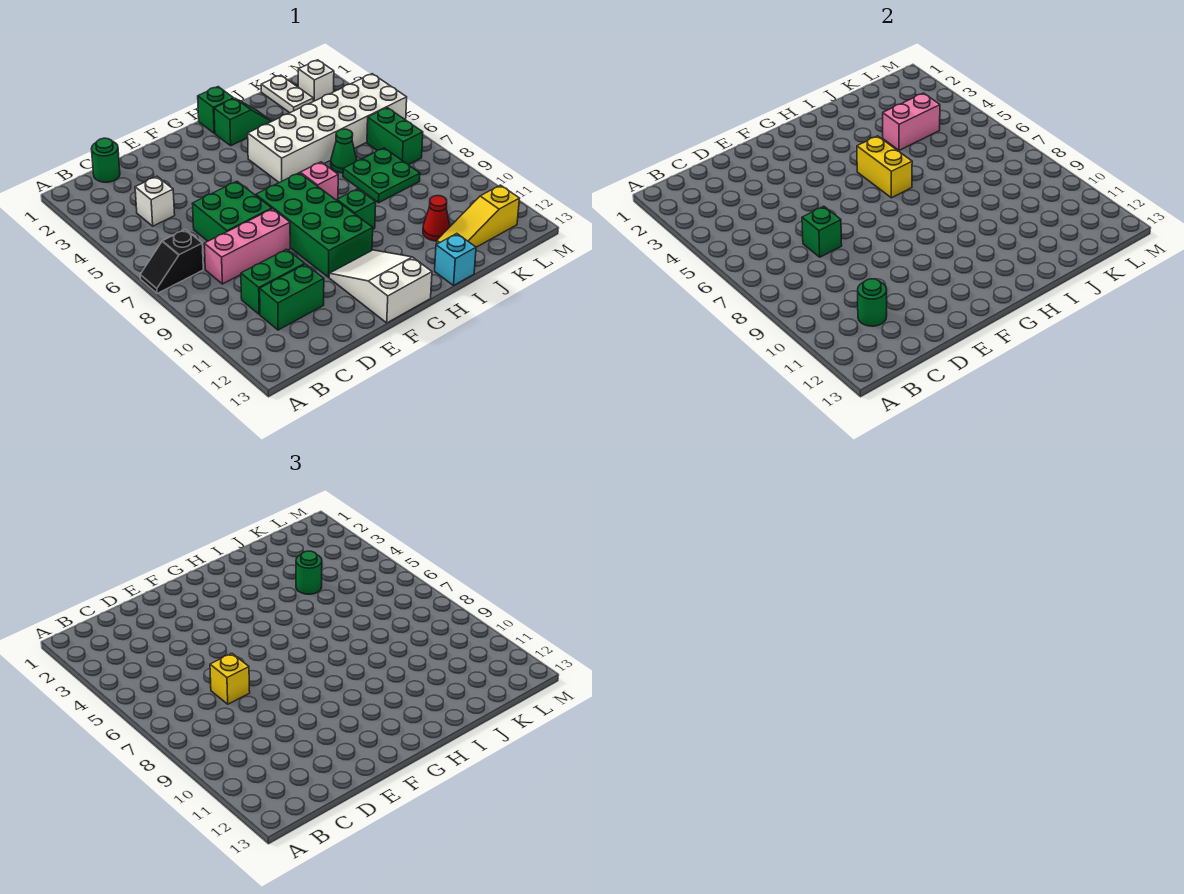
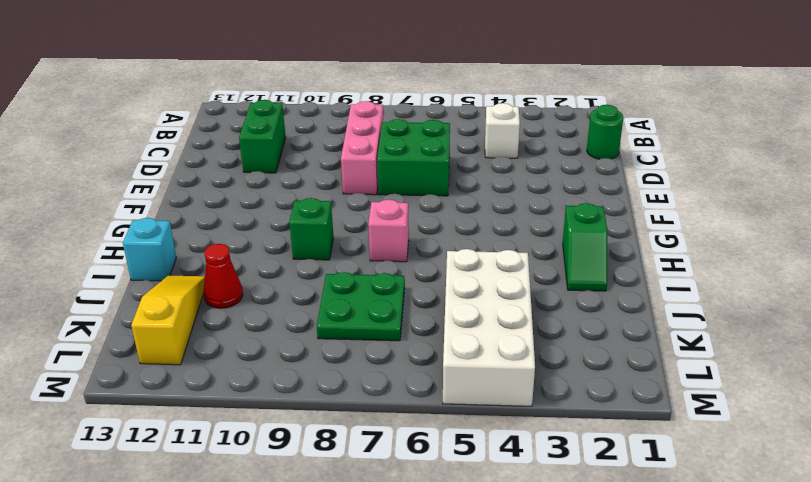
white 2x4 brick [443,249,535,406] -> white 2x6 brick [248,74,407,183]
none -> black 1x2 slope [140,229,203,294]
none -> green 1x2 brick [241,249,305,314]
none -> green 2x4 brick [256,173,373,277]

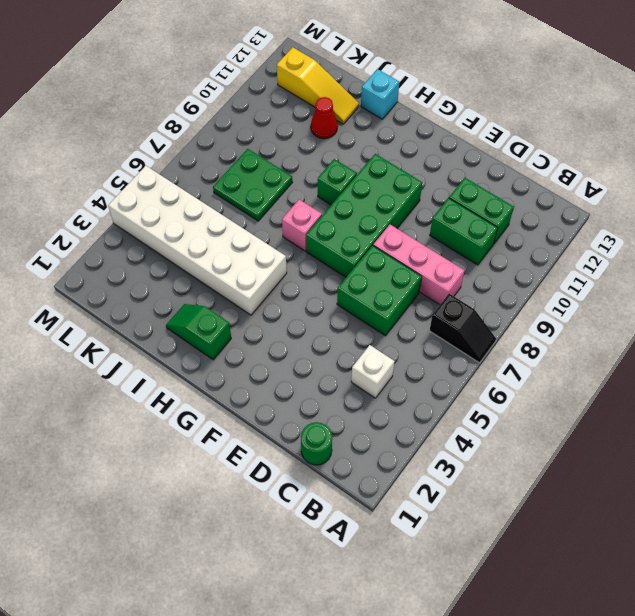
none -> white 2x3 slope [329,250,432,323]
none -> green 1x1 brick [198,87,234,133]
none -> green 1x1 cone [331,129,357,173]

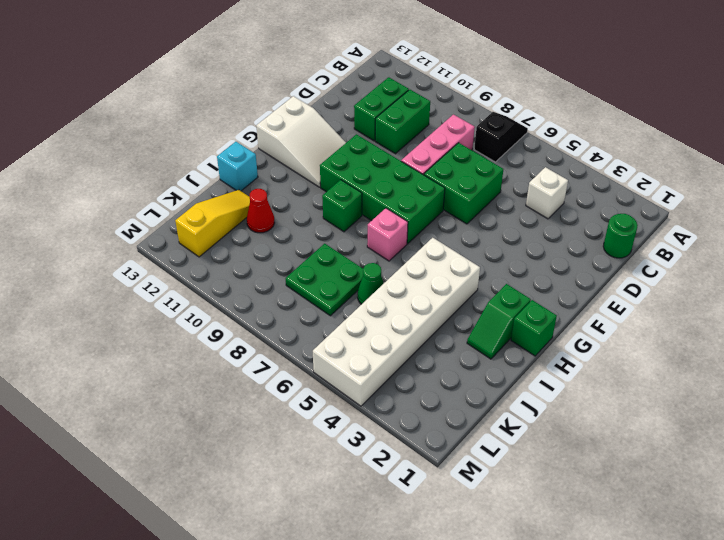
none -> white 1x2 plate [261,75,313,113]
none -> white 1x1 brick [298,60,334,101]
none -> green 1x2 brick [367,108,423,165]

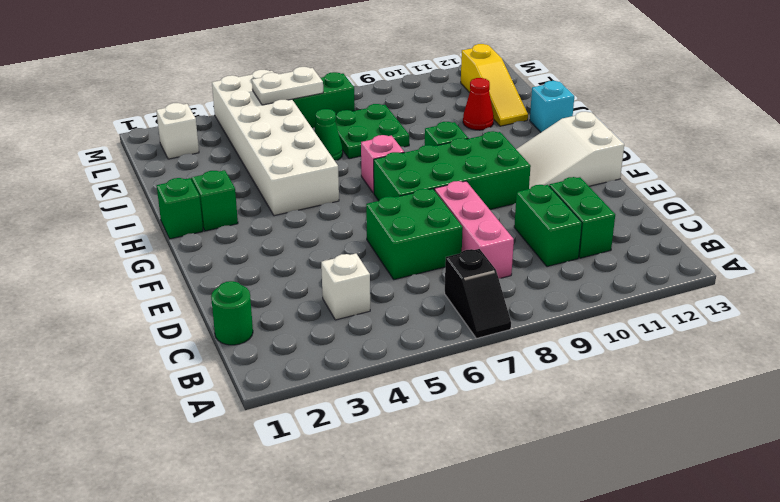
white 1x2 plate [252,67,323,105] -> white 1x2 plate moved to [261,75,313,113]
none -> green 1x1 round brick [858,279,887,326]
none -> green 1x1 brick [802,206,842,257]
none -> yellow 1x2 brick [857,136,912,198]

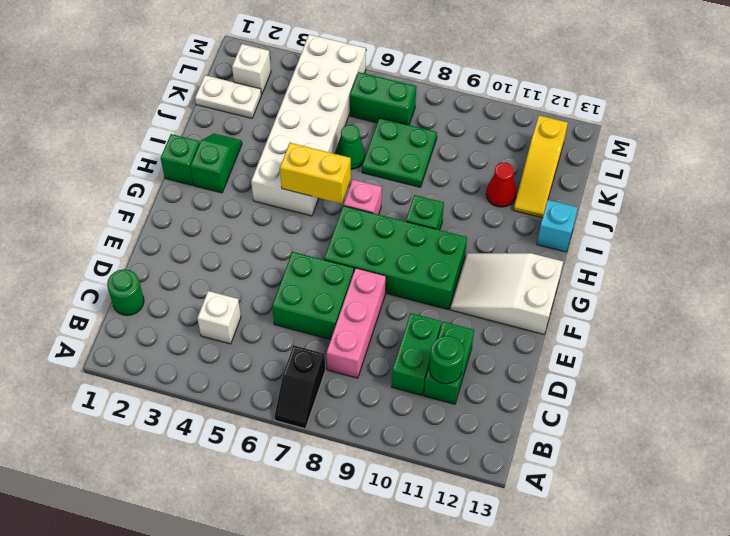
none -> green 1x1 brick [802,206,842,257]
none -> pink 1x2 brick [883,93,940,150]
none -> yellow 1x1 brick [210,653,250,704]

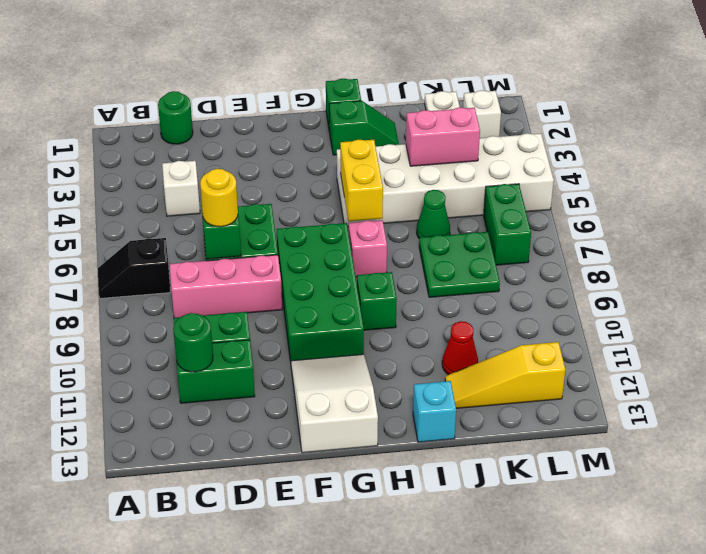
yellow 1x1 round brick [200,169,238,227] -> yellow 1x1 brick [210,653,250,704]
none -> green 1x1 round brick [296,551,322,594]

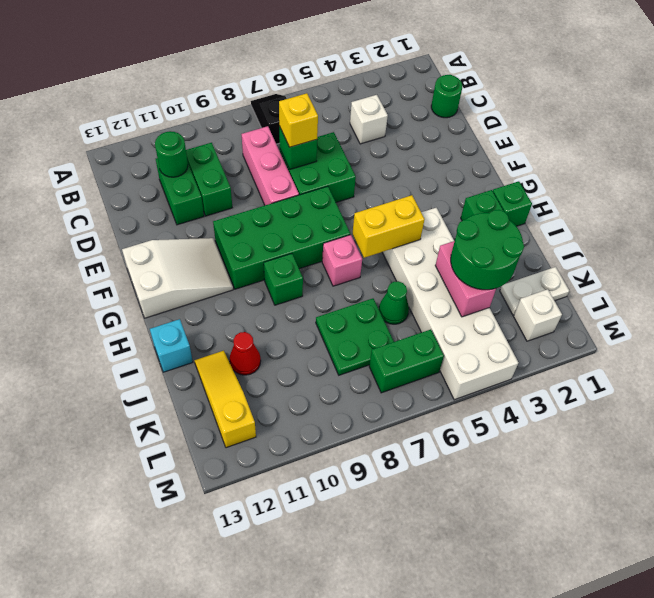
green 2x2 round brick [451,210,524,290] -> green 1x1 round brick [296,551,322,594]

